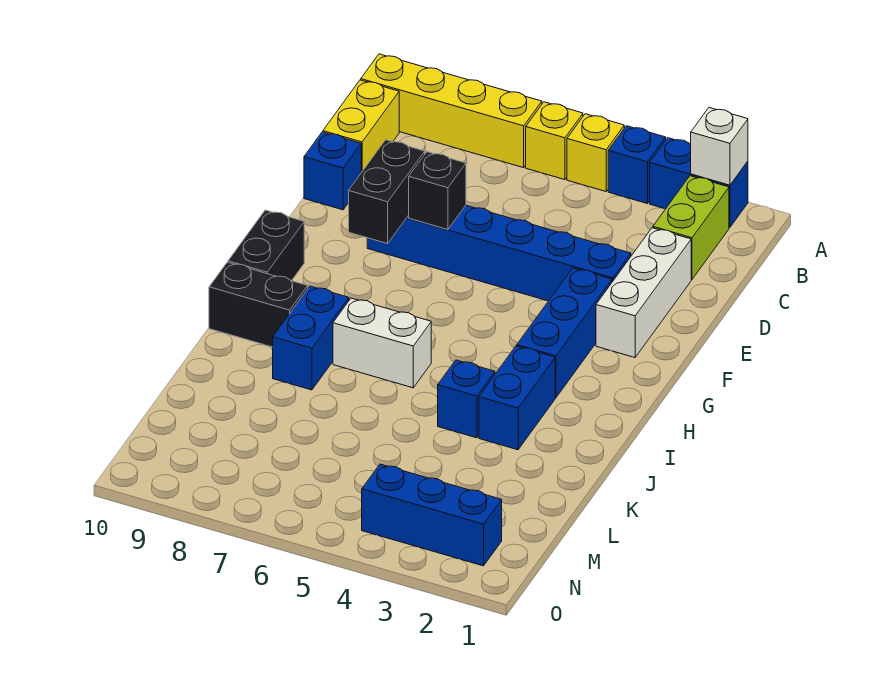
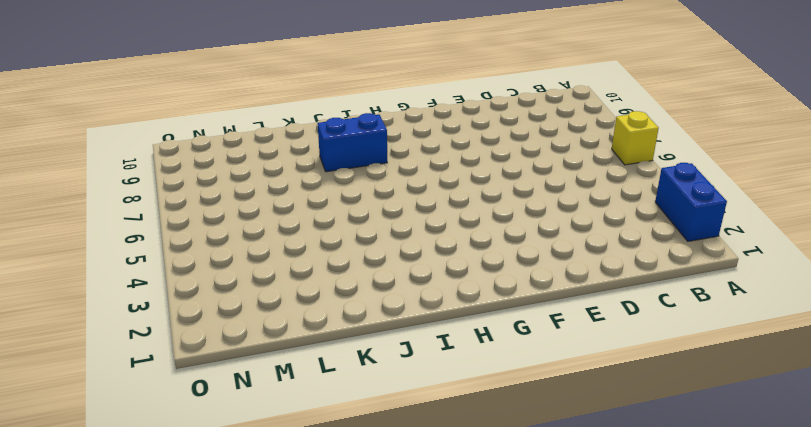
none -> blue 1x1 brick [608,126,666,204]
none -> yellow 1x1 brick [567,114,624,191]
none -> yellow 1x4 brick [361,54,542,168]

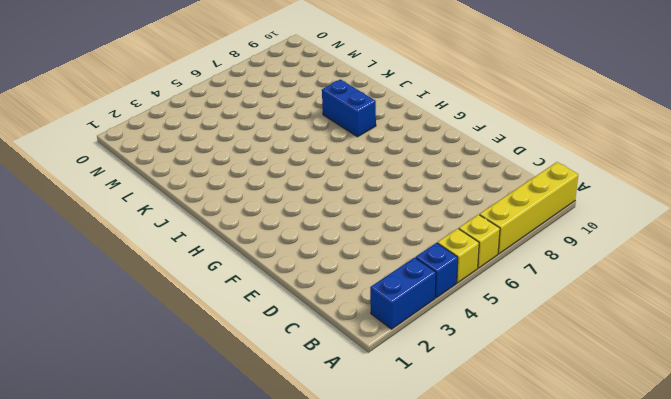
none -> lime 1x2 brick [653,176,729,279]
none -> yellow 1x2 brick [323,80,399,173]
none -> white 1x3 brick [596,228,691,358]

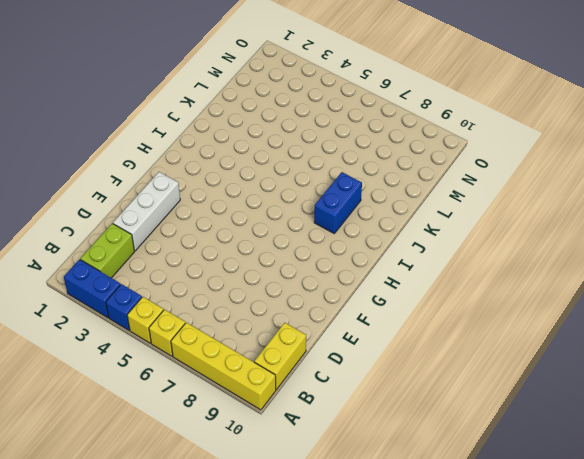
none -> blue 1x1 brick [304,132,361,210]
none -> blue 1x6 brick [367,205,631,301]
none -> blue 1x3 brick [517,268,612,398]

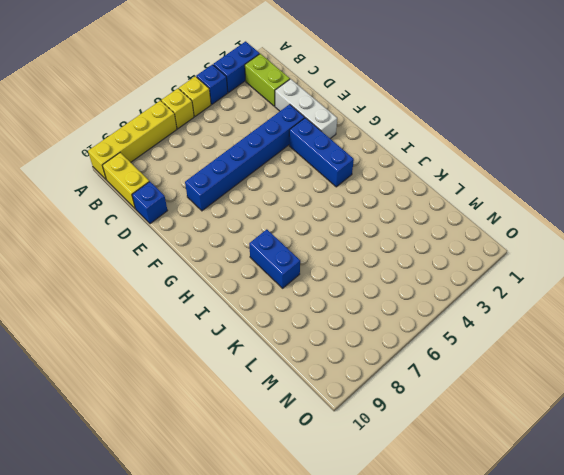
none -> black 1x2 brick [228,210,304,281]
none -> blue 1x2 brick [479,346,555,450]
none -> white 1x2 brick [333,298,431,388]

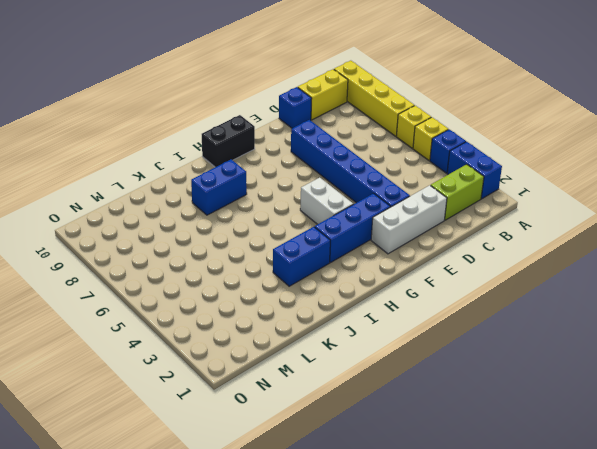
white 1x2 brick [300,178,353,224] -> white 1x2 brick moved to [333,298,431,388]
none -> black 1x2 brick [209,262,308,347]
none -> blue 1x1 brick [438,360,495,438]
none -> blue 1x3 brick [362,464,502,566]

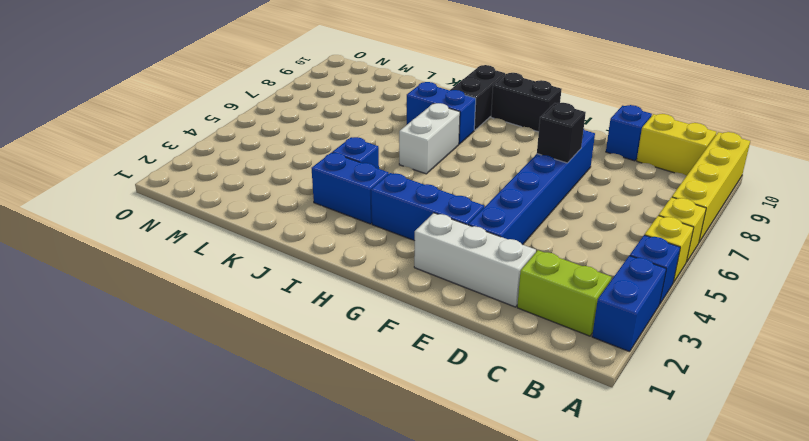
none -> blue 1x3 brick [362,464,502,566]
none -> white 1x1 brick [691,108,748,185]
none -> black 1x2 brick [349,140,425,244]

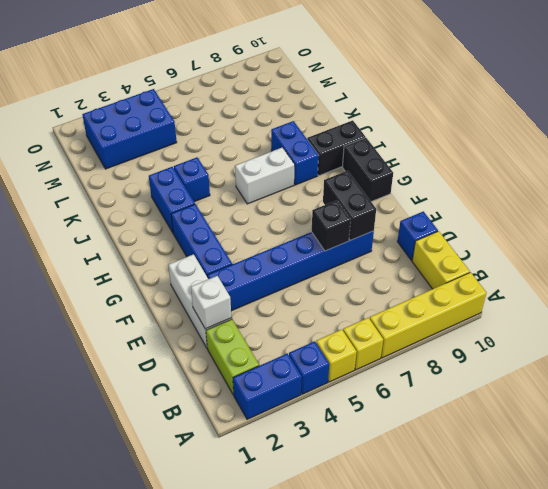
white 1x1 brick [191,276,231,329] -> white 1x1 brick moved to [691,108,748,185]
blue 2x3 brick [82,89,177,169] -> blue 1x3 brick [362,464,502,566]

